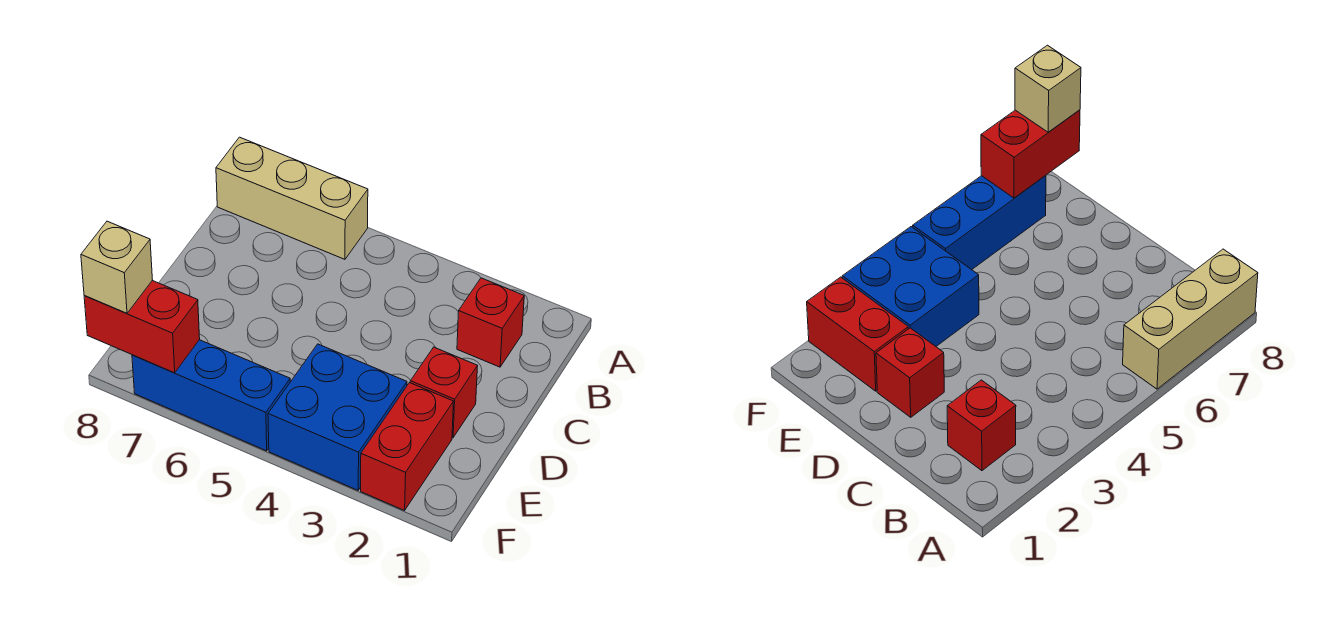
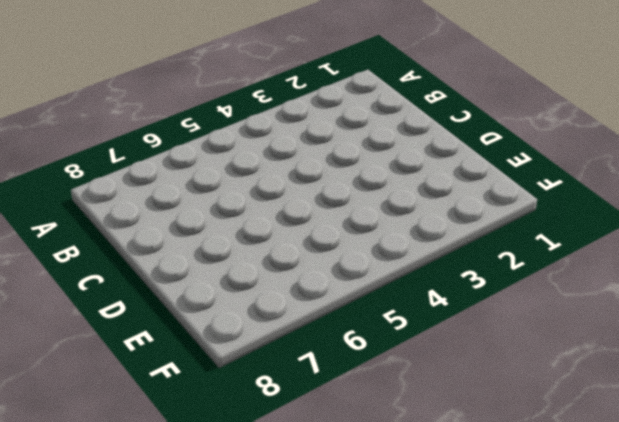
none -> tan 1x3 brick [216,137,368,259]
none -> red 1x1 brick [457,278,524,367]

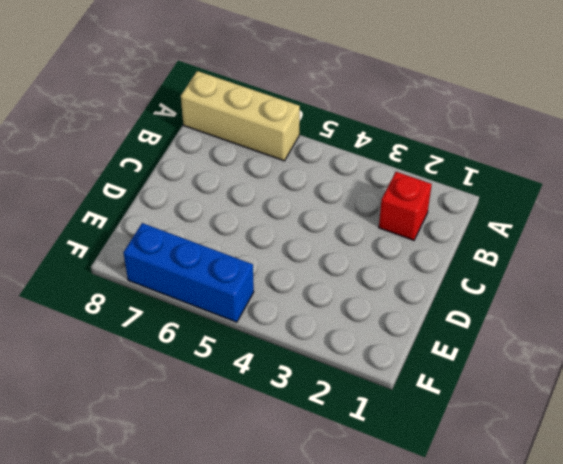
none -> red 1x1 brick [410,347,477,438]
none -> red 1x2 brick [361,383,454,510]

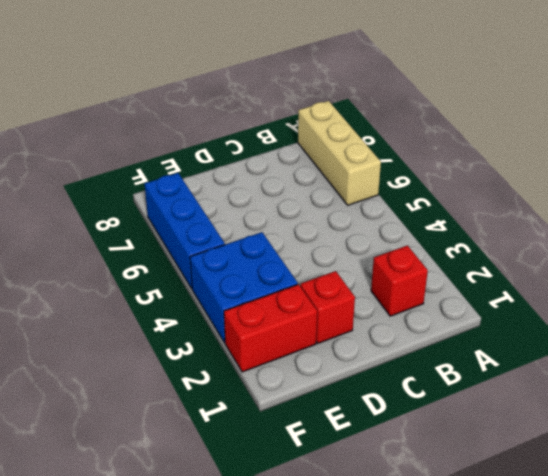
none -> red 1x2 brick [84,280,200,373]
none -> tan 1x1 brick [81,221,152,313]

